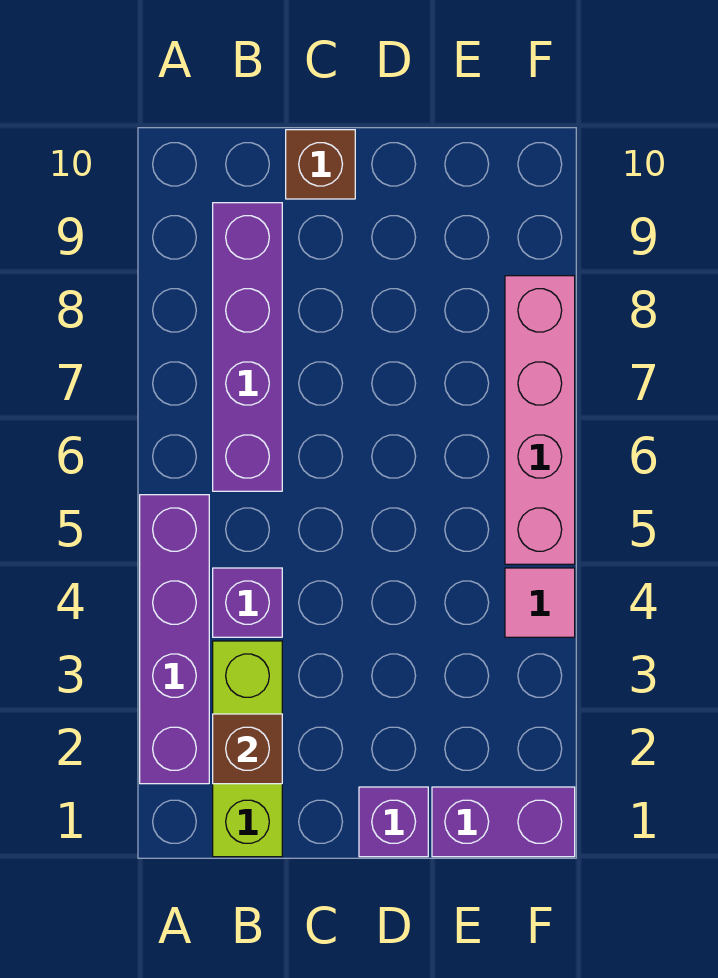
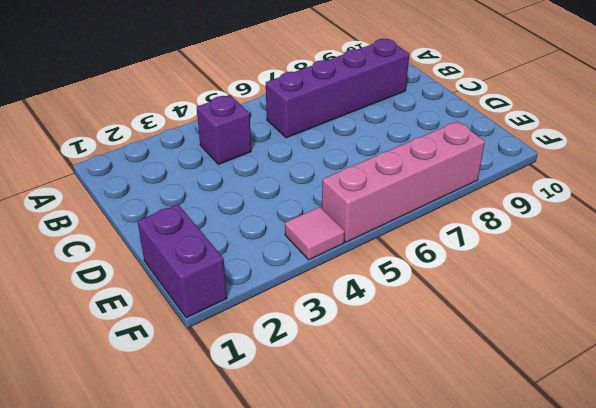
none -> purple 1x4 brick [140,495,209,784]
none -> lime 1x3 brick [213,641,282,857]

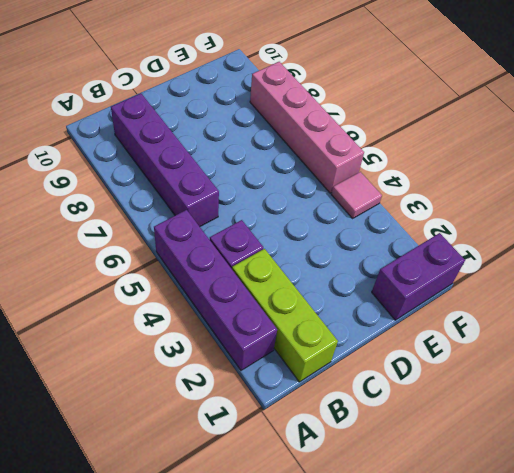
none -> brown 1x1 brick [286,130,355,199]
none -> purple 1x1 brick [359,787,428,857]

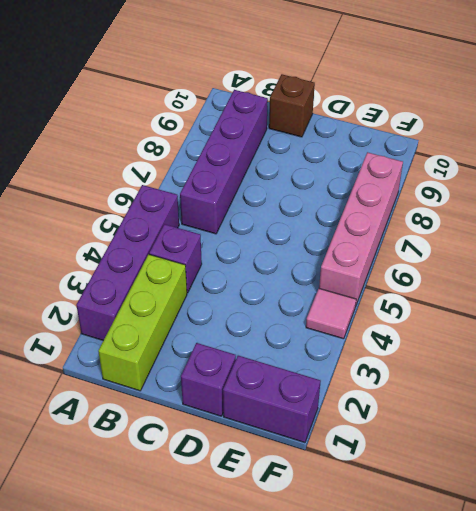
none -> brown 1x1 brick [213,714,282,784]

